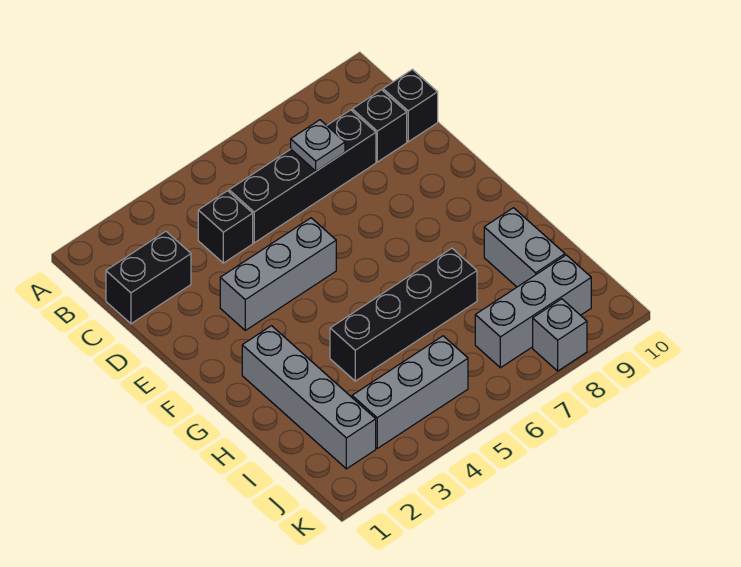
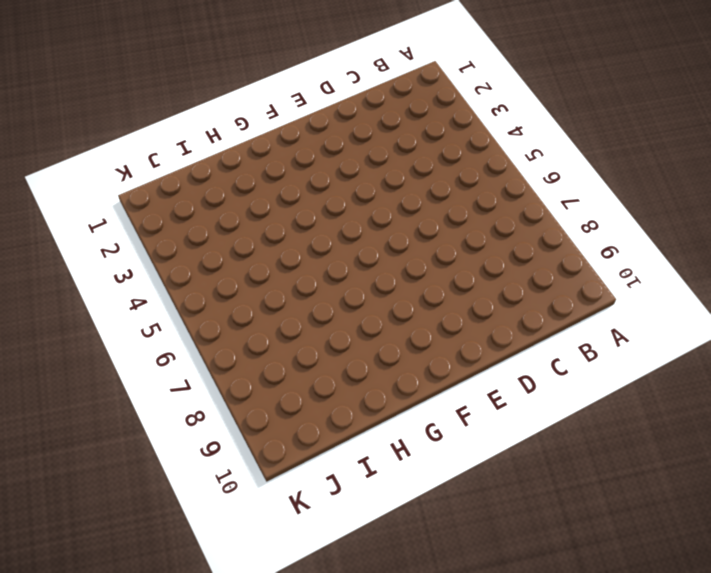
none -> black 1x2 brick [106,231,191,324]
none -> black 1x1 brick [198,191,253,263]
none -> black 1x4 brick [229,110,376,243]

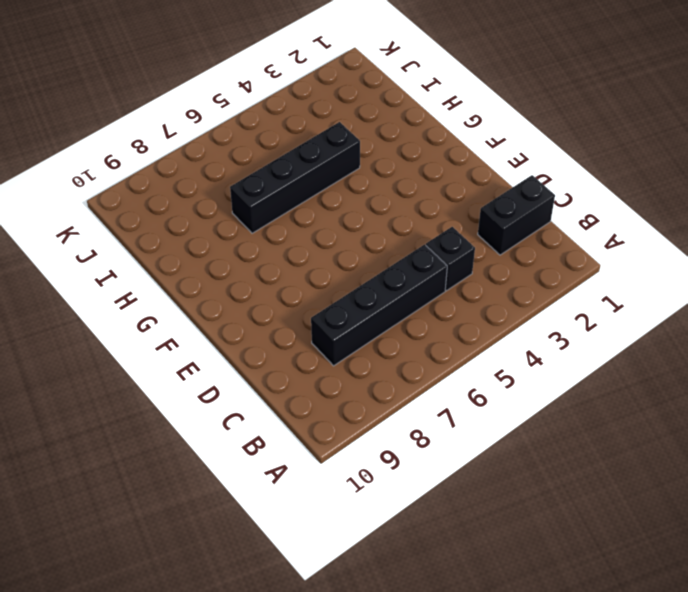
none -> black 1x1 brick [352,90,407,162]
none -> black 1x1 brick [383,70,438,142]
none -> grey 1x3 brick [220,218,336,330]

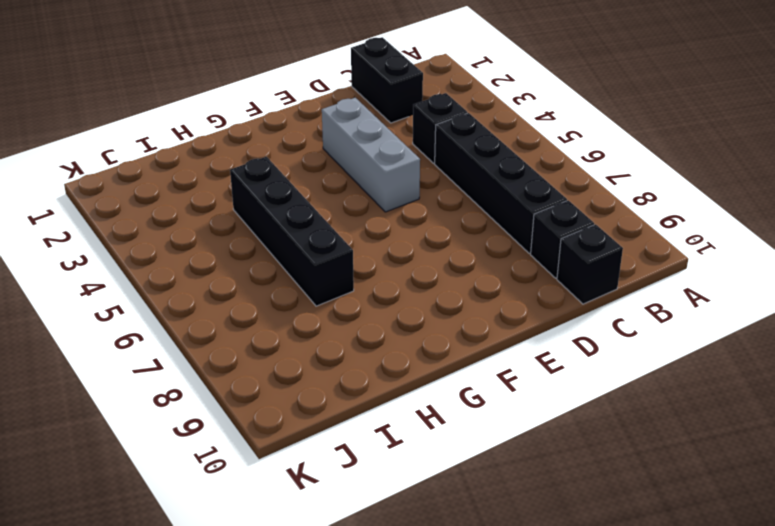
none -> grey 1x4 brick [242,326,376,469]
none -> grey 1x2 brick [484,208,565,287]
none -> grey 1x3 brick [352,336,468,448]

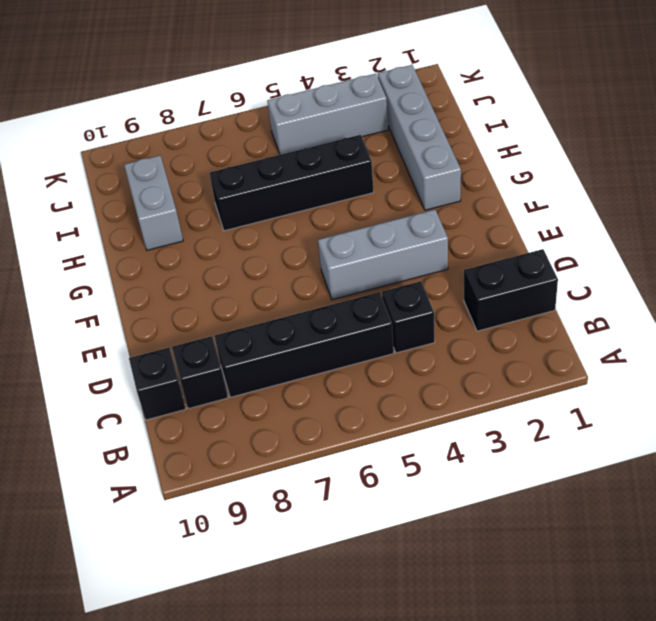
none -> grey 1x3 brick [475,255,591,368]
none -> grey 1x1 brick [533,299,587,371]
none -> grey 1x1 plate [291,120,345,171]

